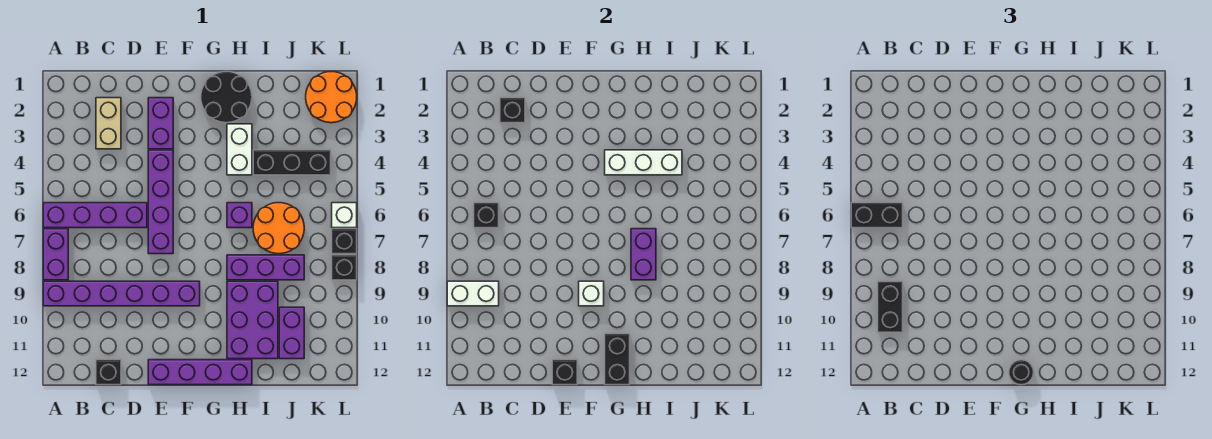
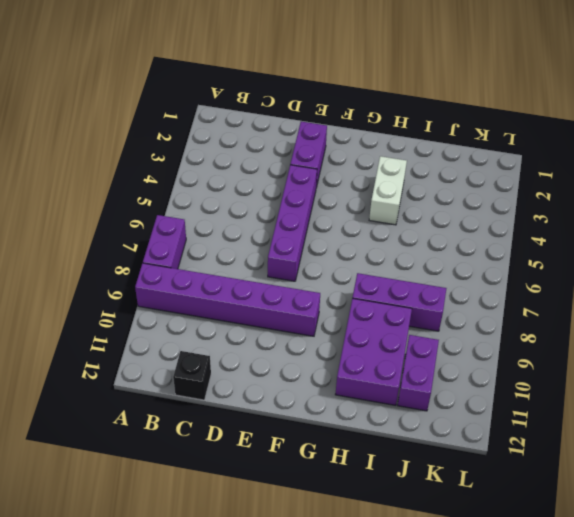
none -> purple 1x4 brick [43,203,147,228]
none -> tan 1x2 brick [96,98,121,149]
none -> purple 1x4 brick [148,360,252,385]
none -> black 2x2 round brick [201,71,252,123]

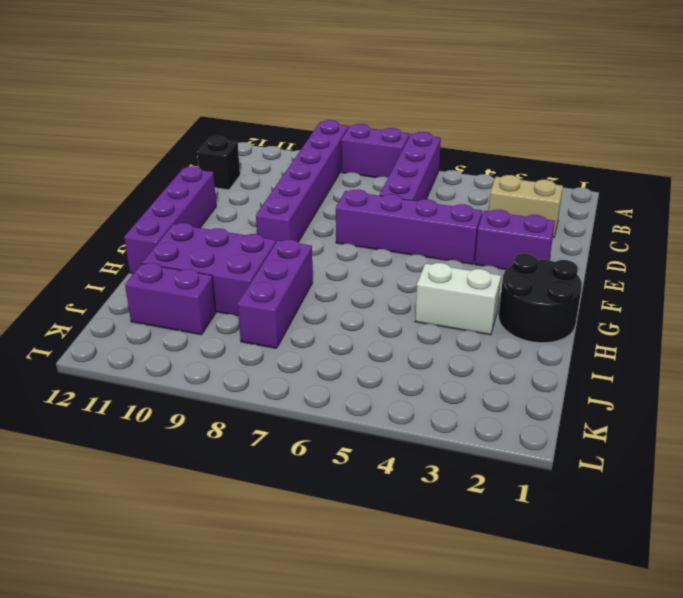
none -> purple 1x1 brick [227,203,252,228]
none -> black 1x3 brick [253,150,331,175]
none -> orange 2x2 round brick [253,203,304,254]
none -> orange 2x2 round brick [306,72,357,123]

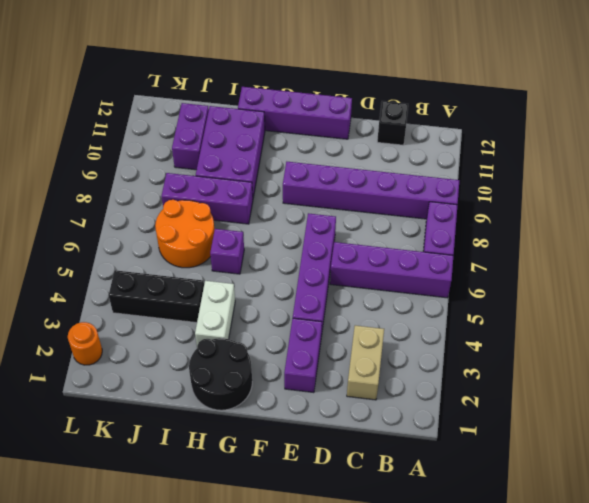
orange 1x1 round brick [68,322,102,365] -> orange 2x2 round brick [306,72,357,123]
none -> white 1x1 brick [332,203,357,228]
none -> black 1x1 brick [332,229,357,254]
none -> black 1x1 brick [332,255,357,280]
none -> white 1x2 brick [447,281,499,306]

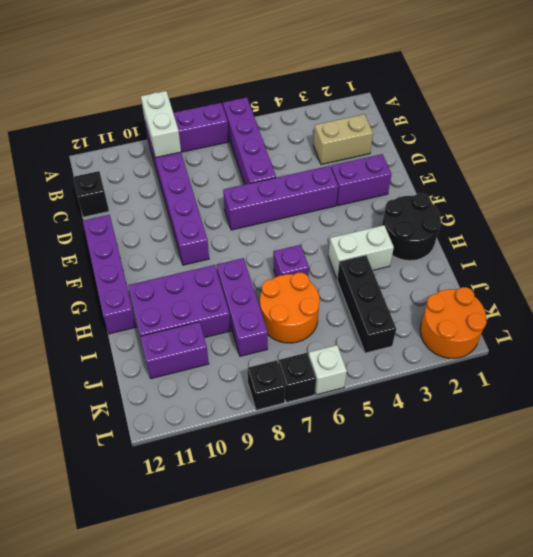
none -> black 1x1 brick [474,203,499,228]
none -> black 1x1 brick [500,98,525,123]
none -> black 1x1 brick [552,360,577,385]
none -> white 1x1 brick [579,281,604,306]

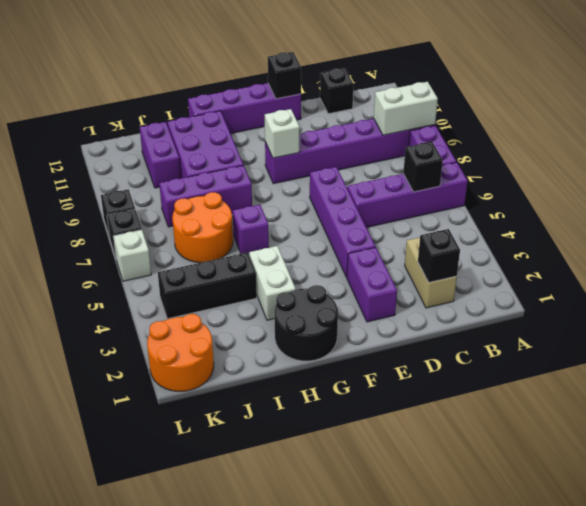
none -> white 1x3 brick [605,150,682,175]
none -> black 1x2 brick [605,334,630,385]
none -> purple 1x2 brick [631,229,656,280]
none -> black 1x2 brick [851,203,903,228]

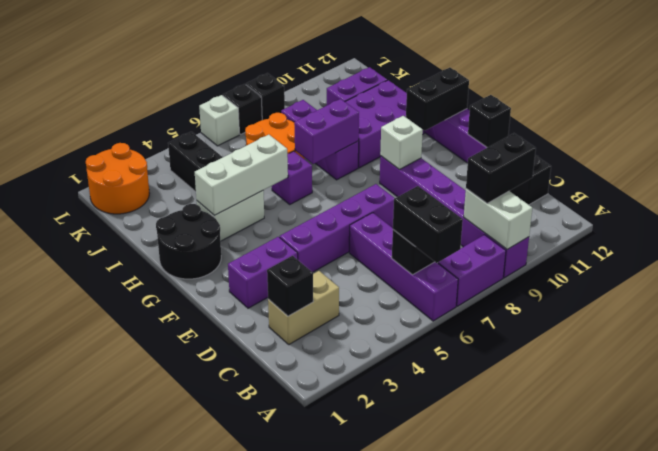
white 1x3 brick [195,135,288,215] -> white 1x3 brick turned to [605,150,682,175]
none -> black 1x1 round brick [1009,360,1034,385]

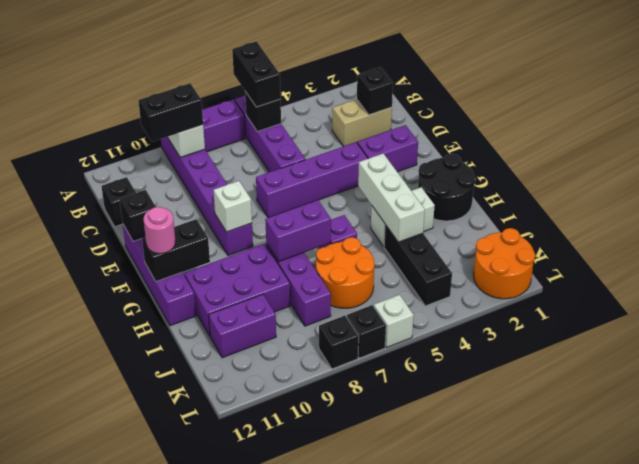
pink 1x1 round brick [144,207,175,254] -> black 1x1 round brick [1009,360,1034,385]

